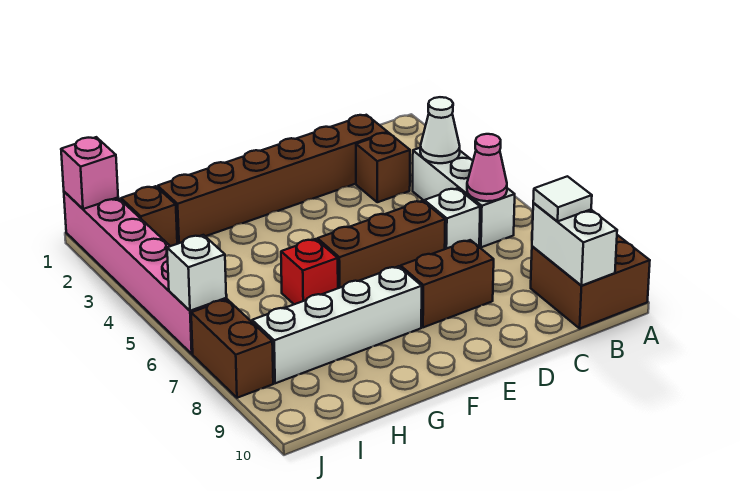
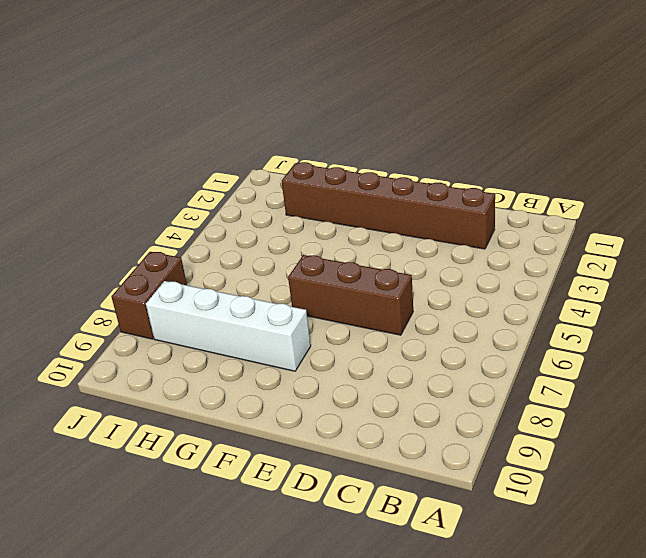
none -> brown 2x2 brick [531,235,650,328]
none -> white 1x3 brick [413,148,515,247]
none -> brown 1x1 brick [356,133,410,202]

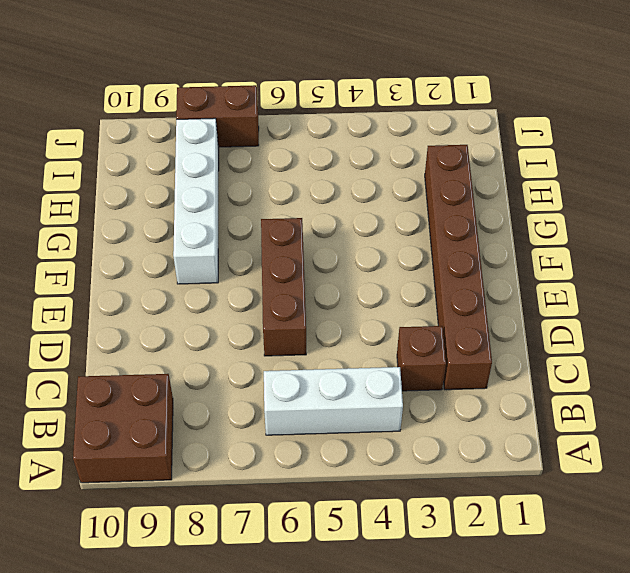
none -> white 1x1 brick [424,188,480,249]
none -> brown 1x2 brick [401,240,494,327]
none -> red 1x1 brick [281,239,338,304]

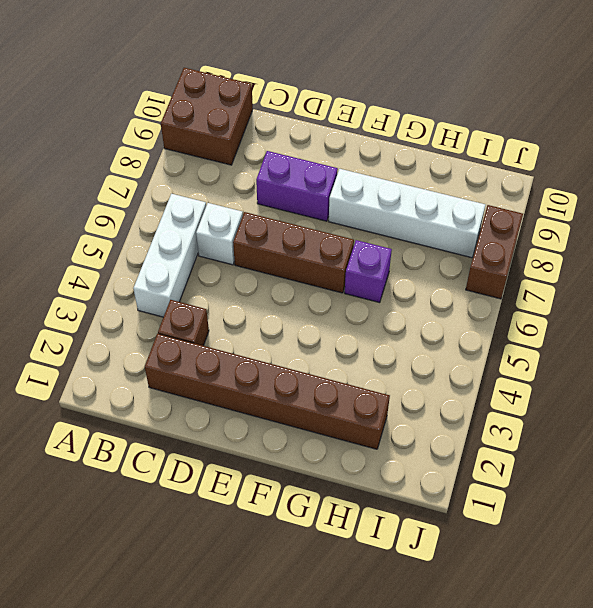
purple 1x2 brick [256,151,338,221] -> brown 1x2 brick [401,240,494,327]
purple 1x1 brick [345,240,392,303] -> red 1x1 brick [281,239,338,304]
none -> brown 1x1 brick [121,186,177,246]
none -> pink 1x6 brick [64,192,226,354]
none -> white 1x1 cone [420,97,460,163]

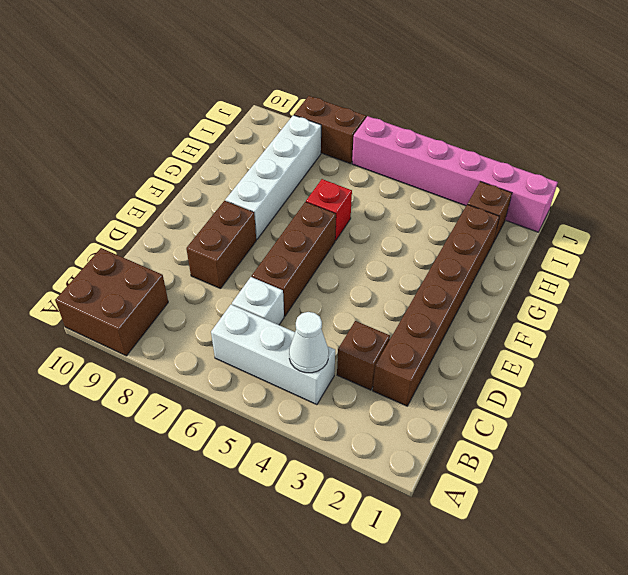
none -> pink 1x1 cone [467,134,507,201]
none -> white 1x2 brick [532,203,617,286]
none -> pink 1x1 brick [61,137,118,209]

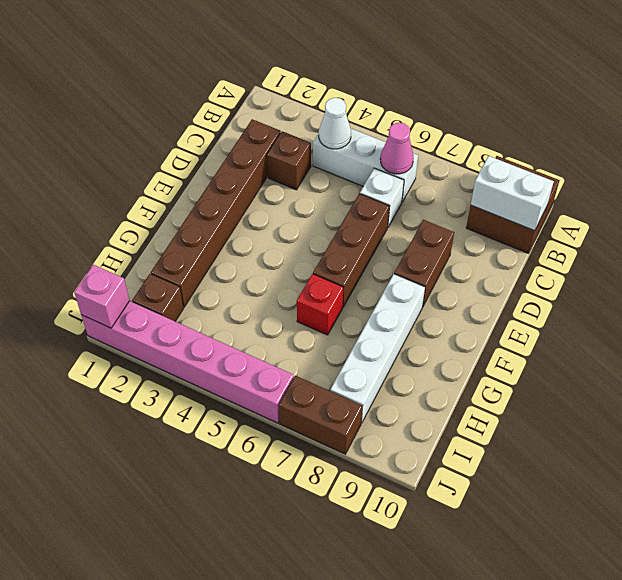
none -> white 1x1 brick [167,235,226,311]
none -> white 1x1 tile [533,176,592,222]

